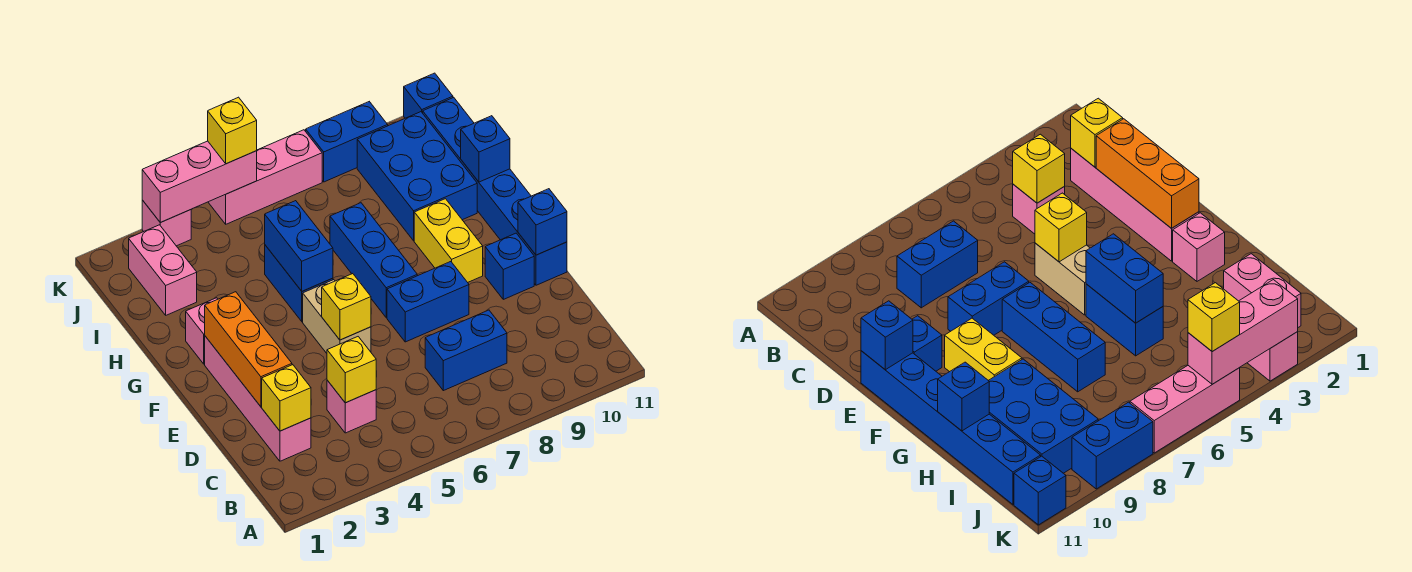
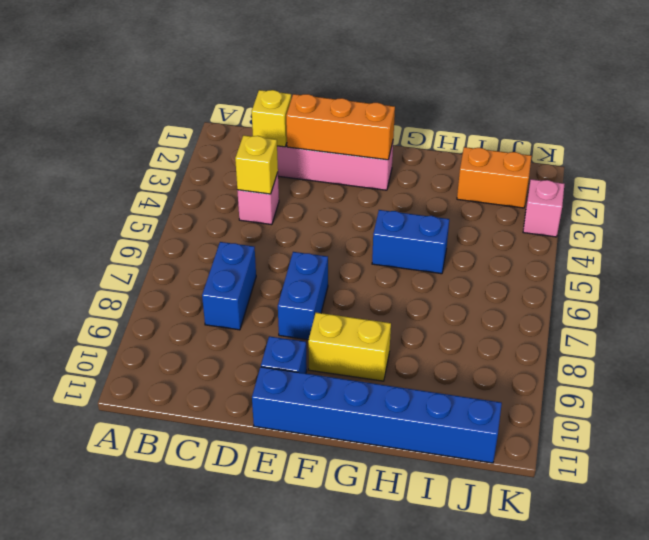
orange 1x2 brick [457,147,532,208] -> pink 1x2 brick [129,225,197,315]
none -> tan 1x2 brick [303,280,371,353]
none -> blue 1x3 brick [330,203,417,318]
none -> pink 1x1 brick [186,298,218,364]

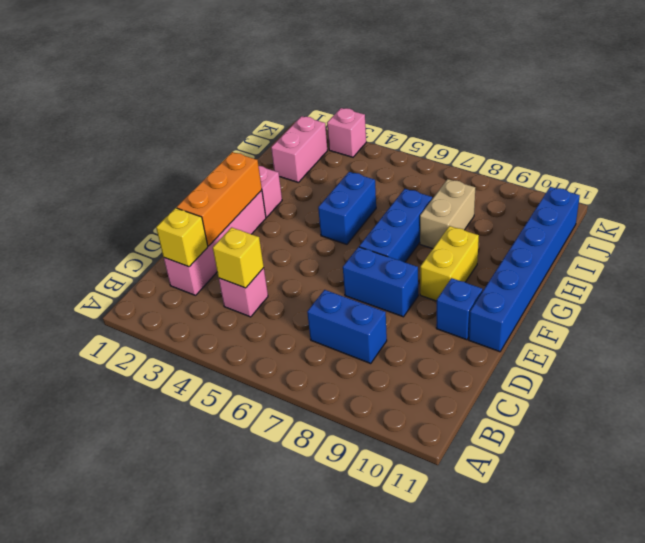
tan 1x2 brick [420,179,475,249] -> tan 1x2 brick moved to [303,280,371,353]
none -> blue 2x3 brick [357,112,477,241]
none -> pink 1x3 brick [208,130,322,224]
none -> blue 1x2 brick [306,102,388,182]

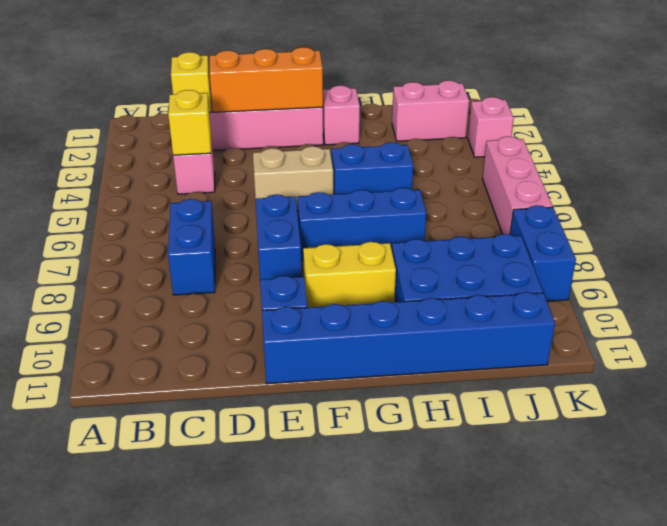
none -> blue 1x1 brick [404,73,453,118]
none -> yellow 1x1 brick [322,274,371,340]
none -> blue 1x1 brick [518,189,567,255]

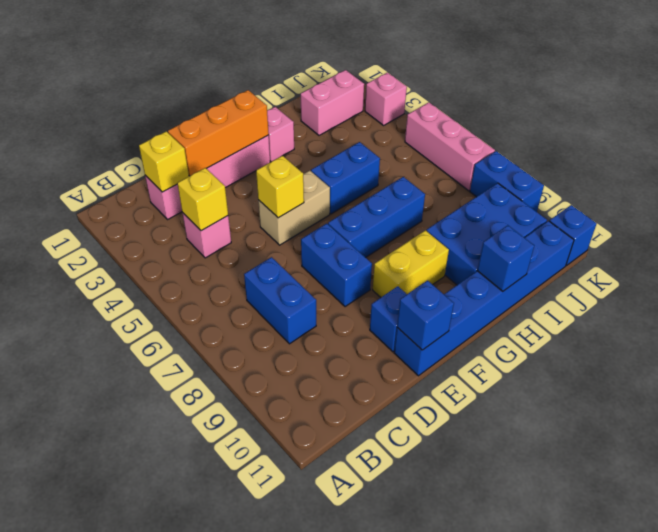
none -> blue 1x2 brick [265,201,333,291]
none -> pink 1x3 brick [142,141,257,222]
none -> yellow 1x1 brick [208,97,257,164]

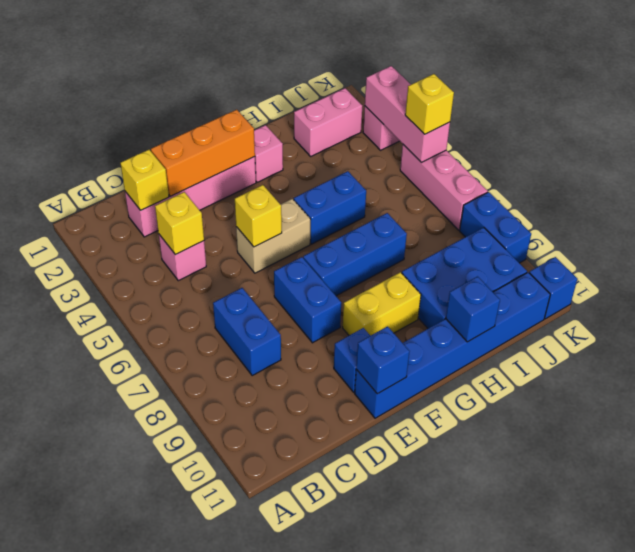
none -> blue 1x2 brick [265,201,333,291]

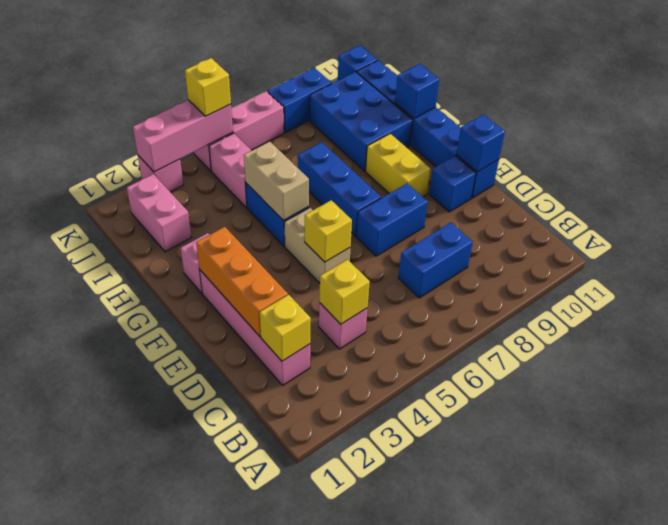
tan 1x2 brick [244,141,309,221] -> blue 1x2 brick [265,201,333,291]
pink 1x2 brick [209,133,252,208] -> none

